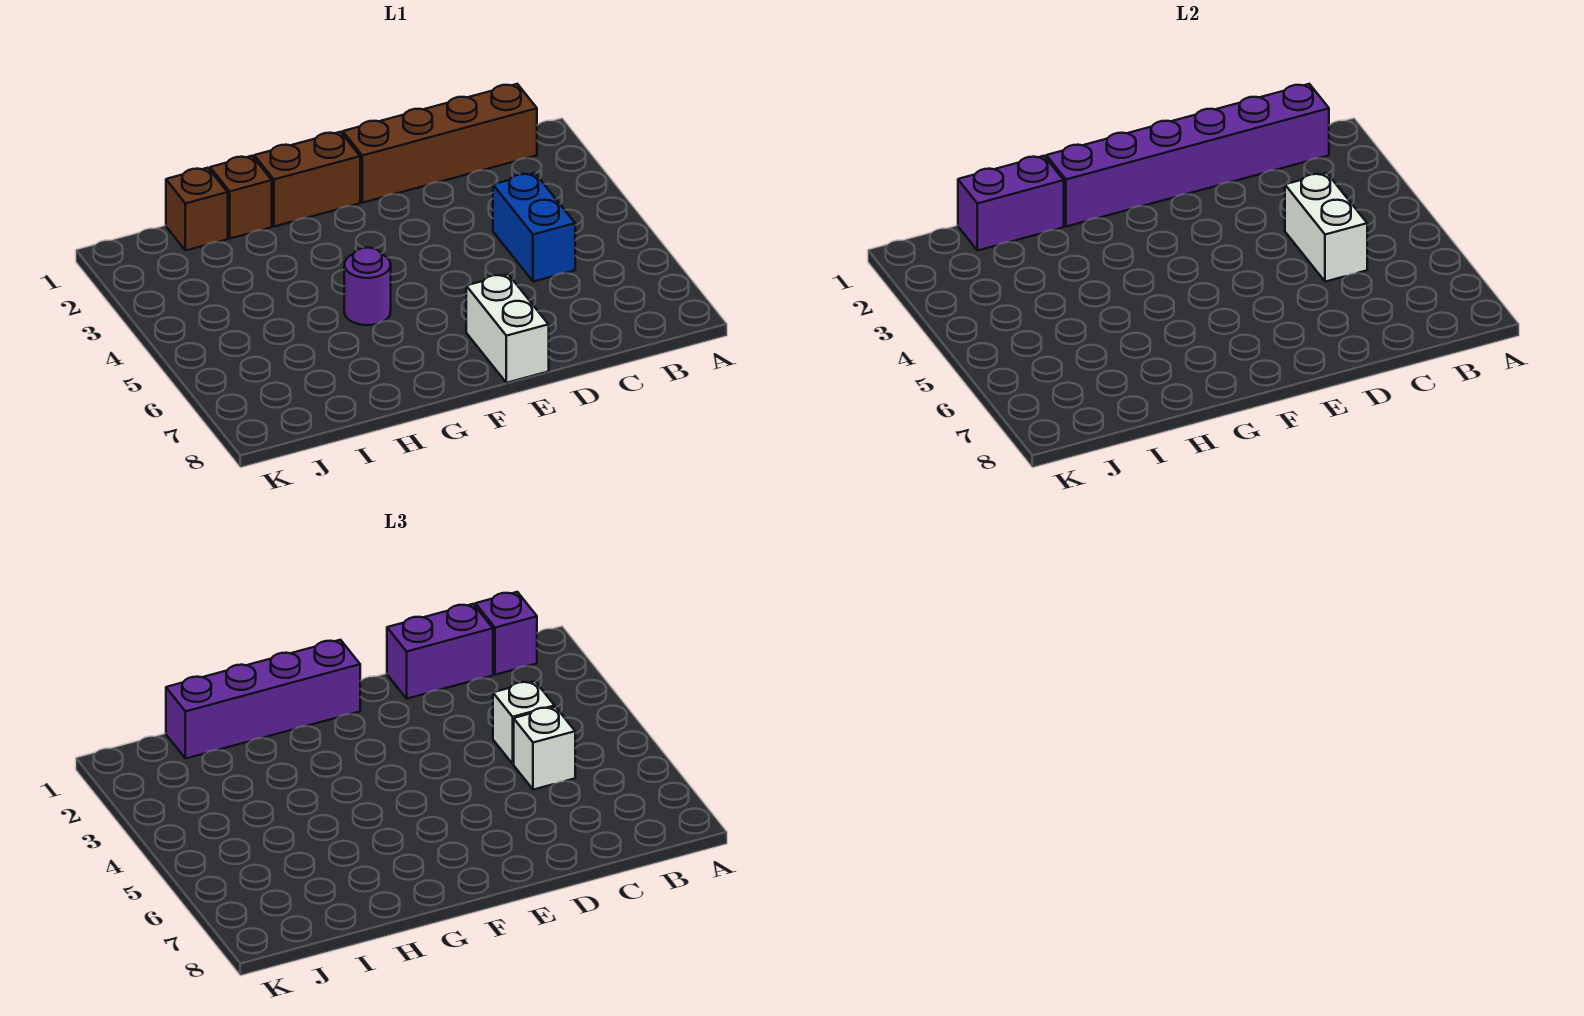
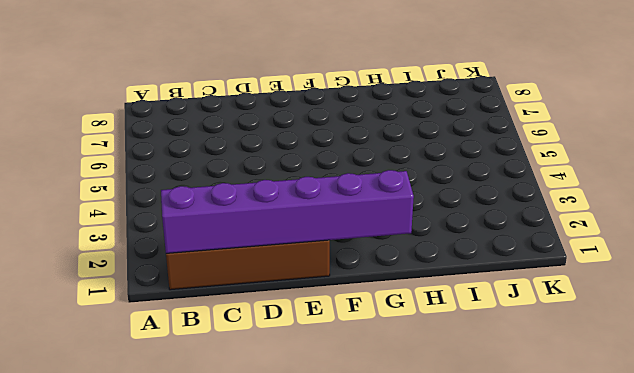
none -> blue 1x2 brick [493,173,575,282]
none -> white 1x2 brick [466,274,549,383]
none -> brown 1x2 brick [254,132,360,227]

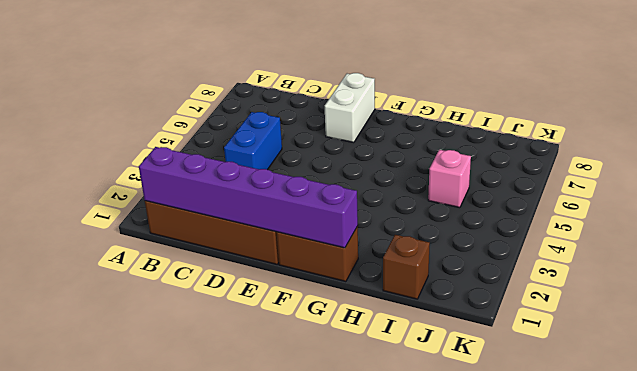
pink 1x1 brick [428,150,471,208] -> none
none -> purple 1x1 round brick [344,248,391,325]
none -> brown 1x1 brick [210,156,272,238]
none -> white 1x2 brick [1285,173,1367,282]

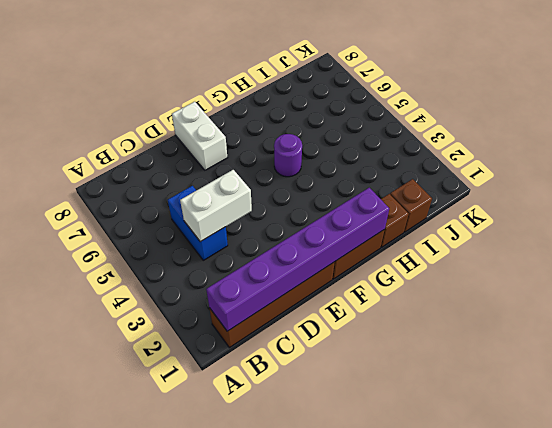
white 1x2 brick [180,170,252,242] -> white 1x2 brick turned to [1285,173,1367,282]
none -> purple 1x2 brick [958,156,1064,251]
none -> purple 1x1 brick [475,592,537,675]
none -> purple 1x2 brick [387,604,493,699]

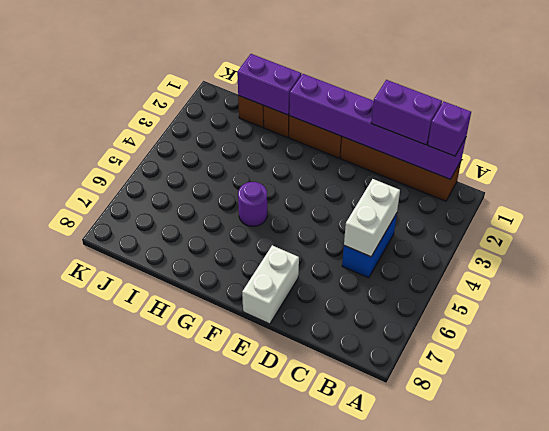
none -> white 1x1 brick [493,681,555,764]
none -> white 1x1 brick [514,707,575,790]
none -> purple 1x4 brick [166,640,360,759]

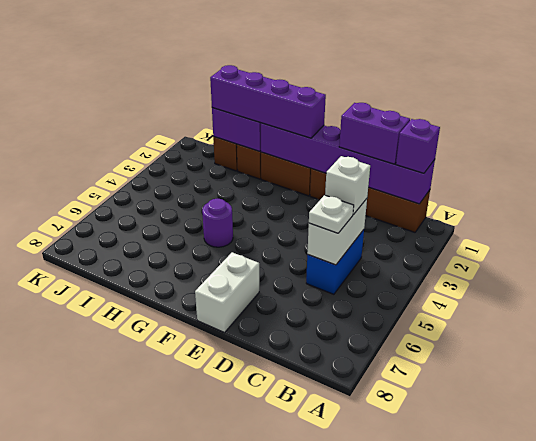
white 1x1 plate [309,195,354,233] -> white 1x1 brick [514,707,575,790]

